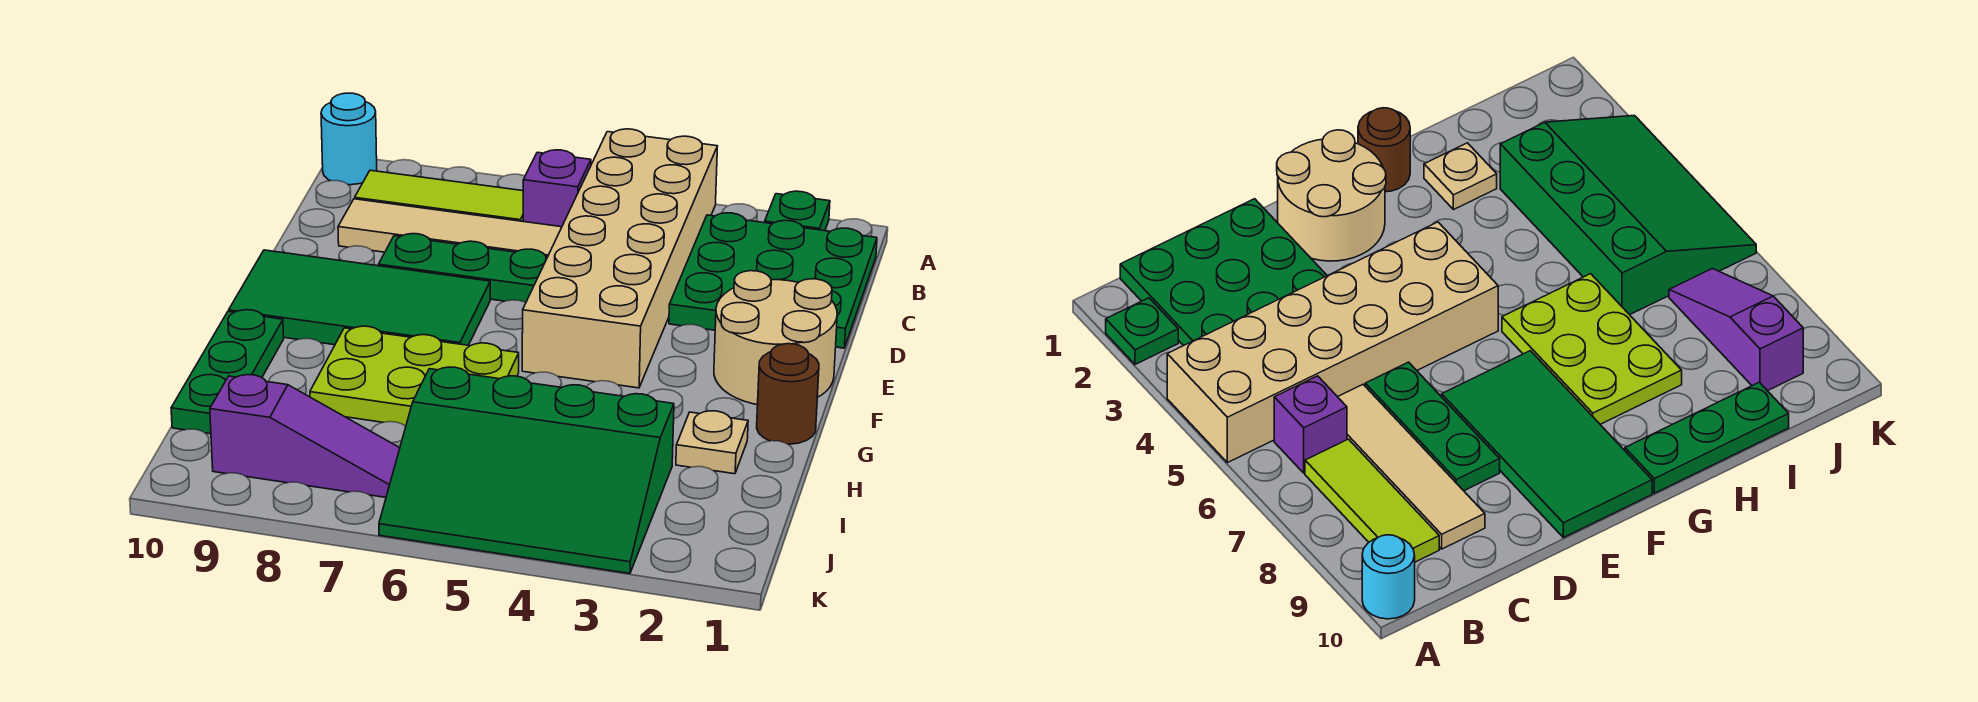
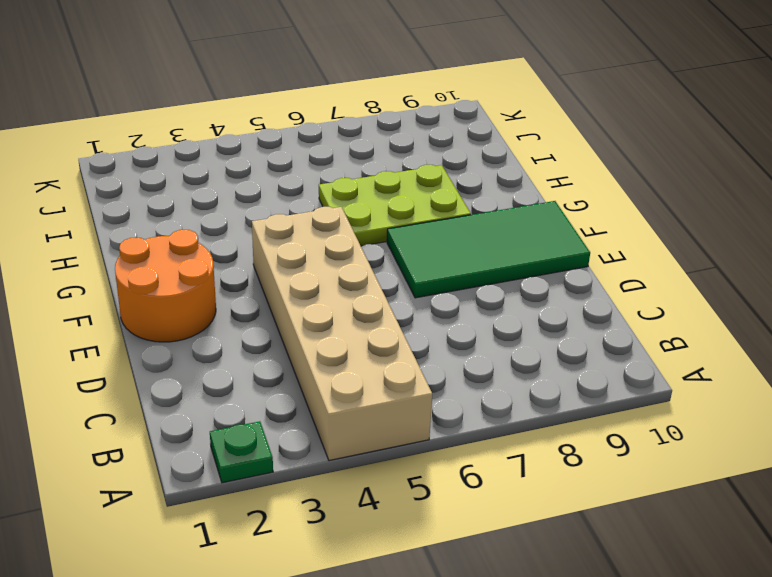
orange 2x2 round brick [115,230,216,342] -> tan 2x2 round brick [714,271,837,405]
none -> cyan 1x1 round brick [321,93,377,185]
none -> green 3x3 plate [669,213,877,348]
none -> purple 1x1 brick [523,150,591,227]

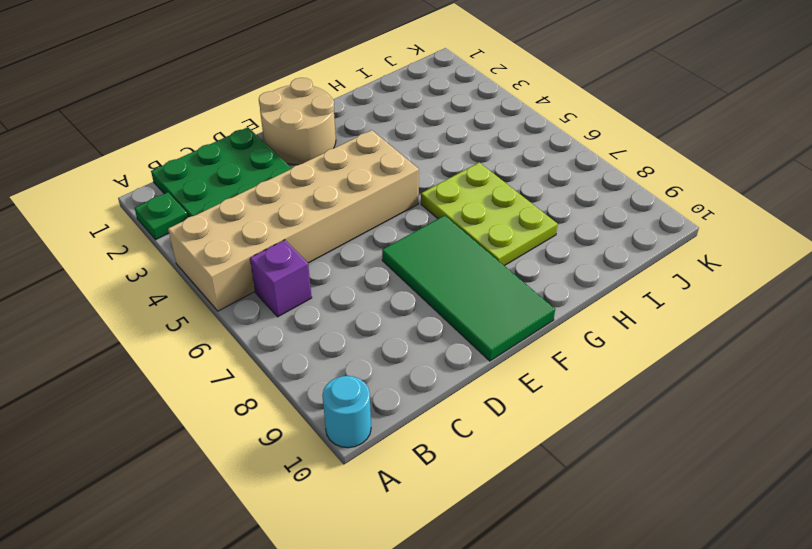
none -> lime 1x3 tile [355,170,523,221]
none -> tan 1x4 tile [338,199,562,257]
none -> green 1x3 plate [378,234,547,303]

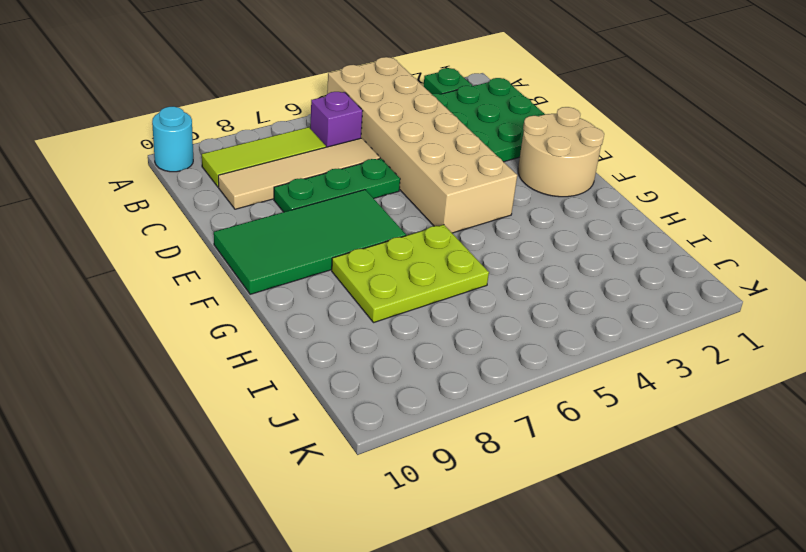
none -> brown 1x1 round brick [757,344,819,444]
none -> green 1x3 plate [171,310,284,434]
none -> tan 1x1 plate [676,411,748,474]

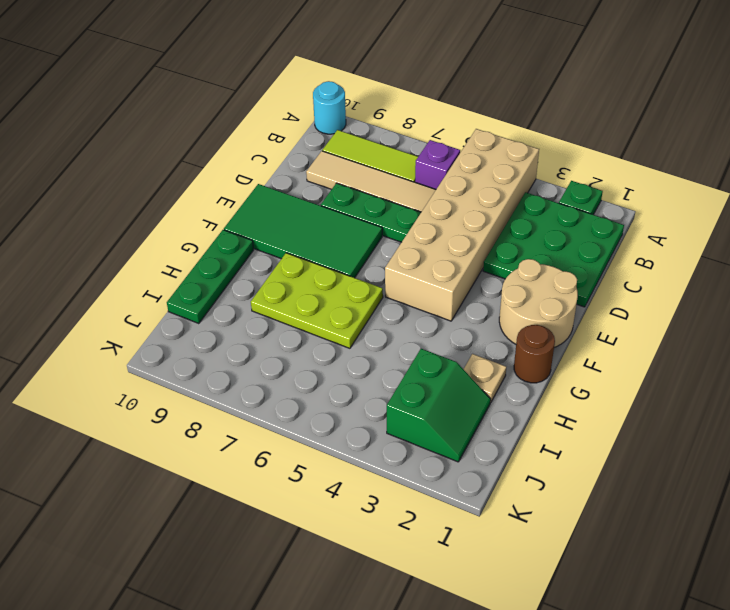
green 2x2 slope [387,349,491,462] -> green 3x4 slope [379,367,674,573]
none -> purple 1x3 slope [210,375,400,497]

